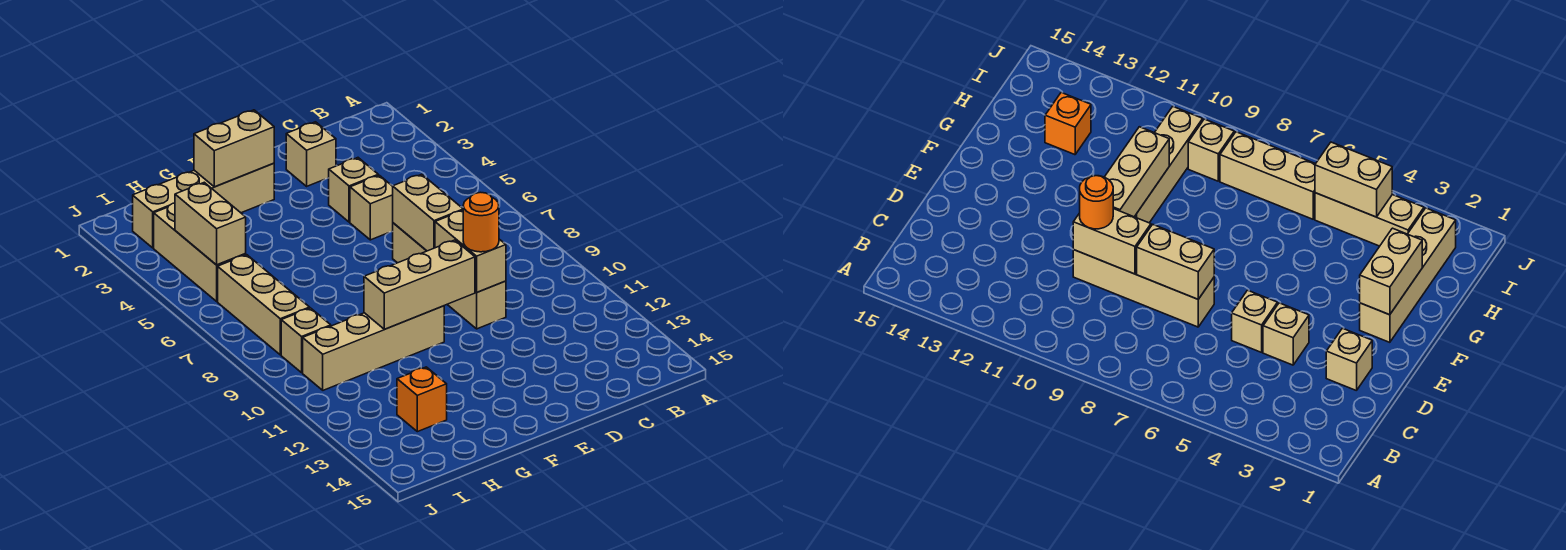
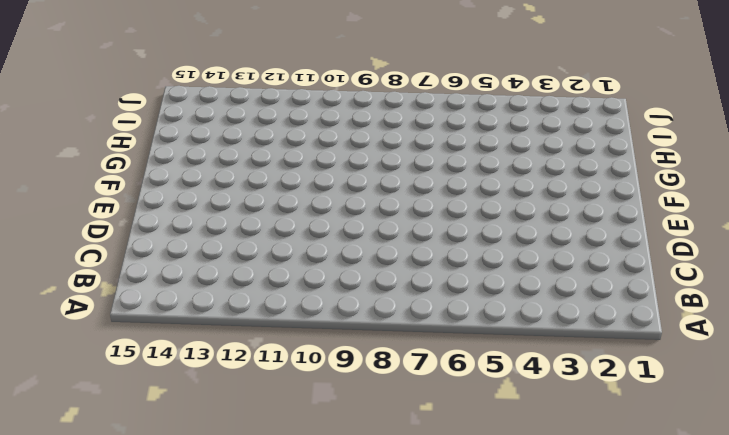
none -> tan 1x1 brick [286,122,336,186]
none -> tan 1x1 brick [329,158,378,222]
none -> tan 1x1 brick [350,175,393,240]

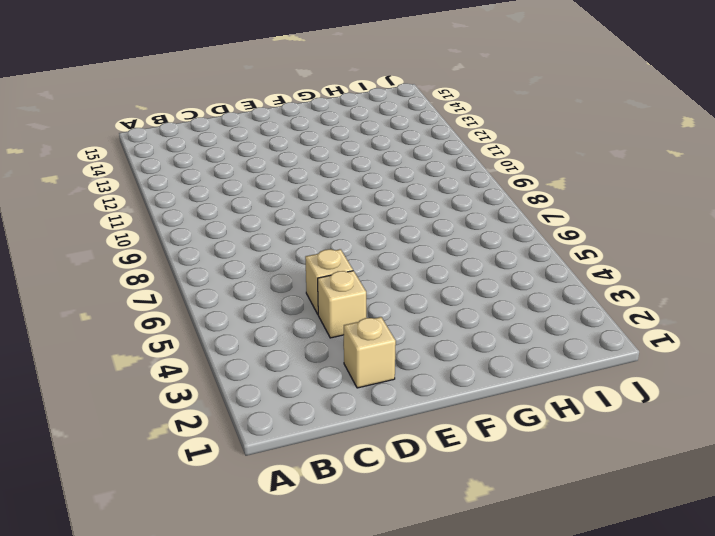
none -> tan 1x4 brick [392,223,506,329]
none -> tan 1x4 brick [133,163,274,248]
none -> tan 1x4 brick [303,306,444,390]

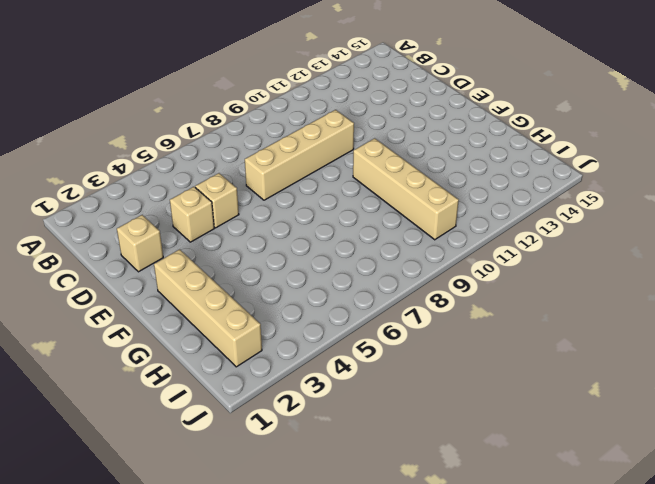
none -> orange 1x1 brick [397,367,447,432]
none -> tan 1x3 brick [154,203,246,301]
none -> tan 1x3 brick [218,255,310,355]

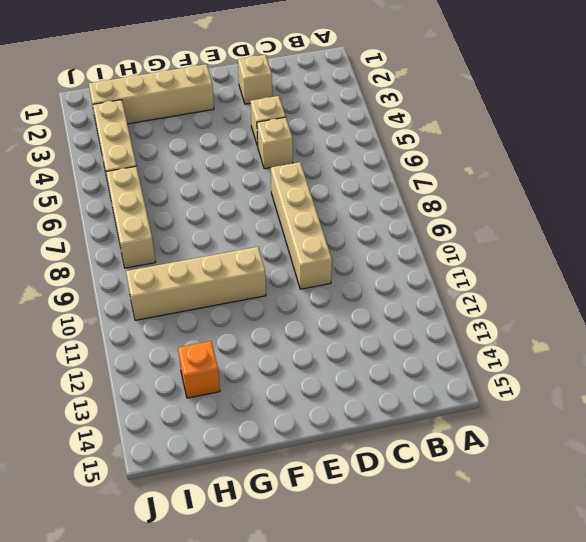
none -> tan 1x1 brick [281,308,331,373]
none -> tan 1x2 brick [393,174,463,251]
none -> tan 1x2 brick [435,211,506,292]

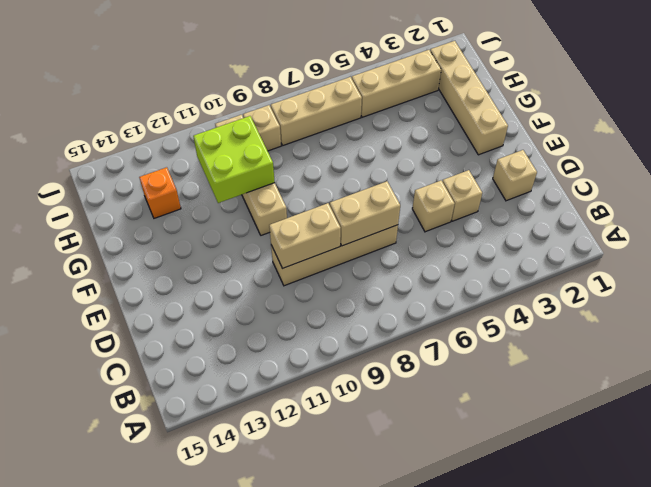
lime 2x2 brick [193,116,275,203] -> tan 1x3 brick [364,240,475,329]
none -> tan 1x2 brick [194,110,274,187]
none -> tan 1x2 brick [175,182,246,265]
none -> orange 1x1 round brick [463,192,499,252]

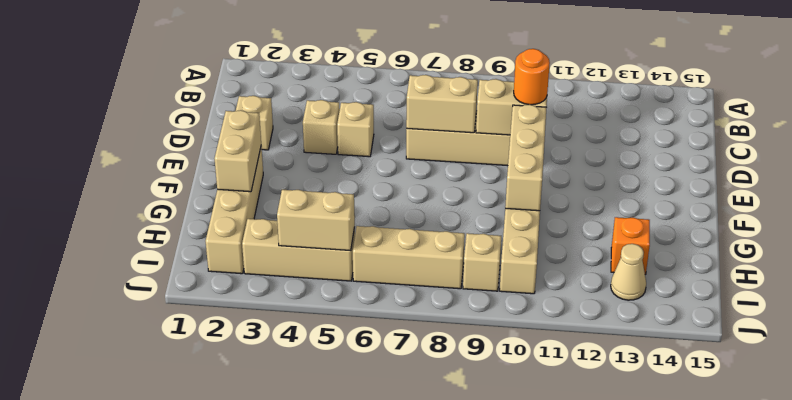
tan 1x1 cone [611,244,646,300] -> none

